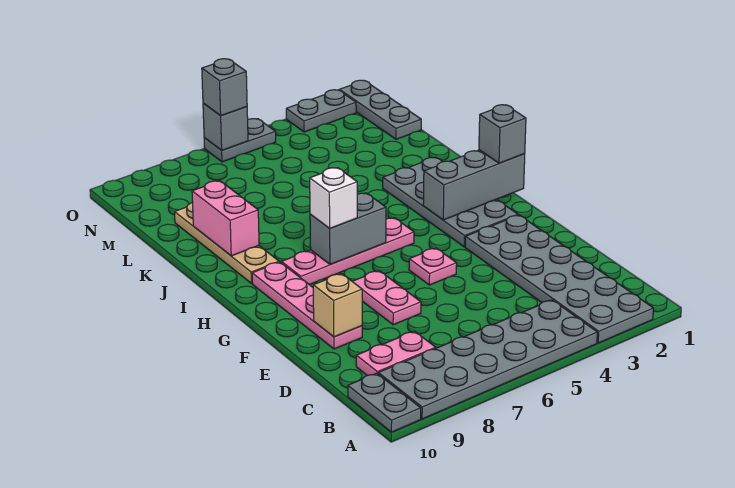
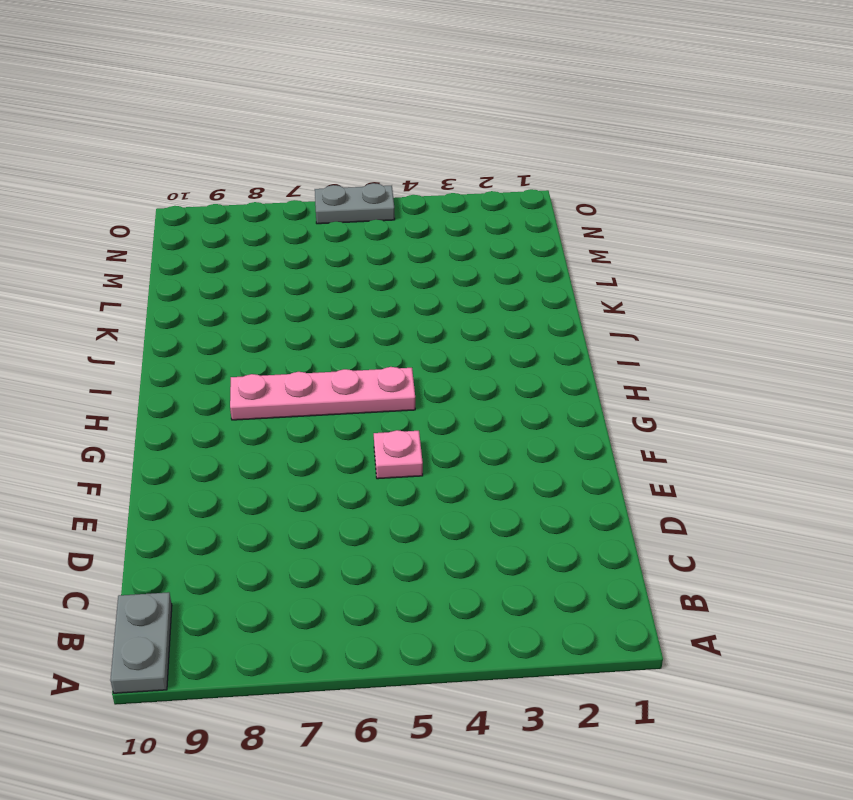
none -> grey 2x6 plate [465,215,653,343]
none -> grey 2x6 plate [378,300,597,419]
none -> pink 1x2 plate [356,331,436,375]

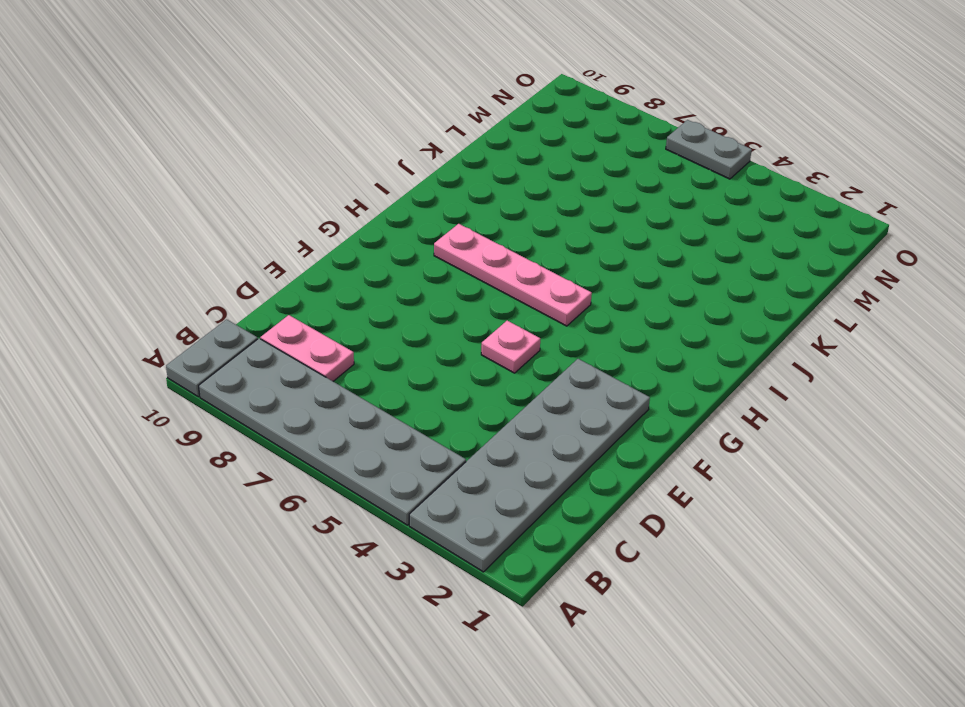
none -> pink 1x2 plate [352,271,421,325]
none -> pink 1x4 plate [252,262,362,349]
none -> grey 2x4 plate [383,157,518,247]

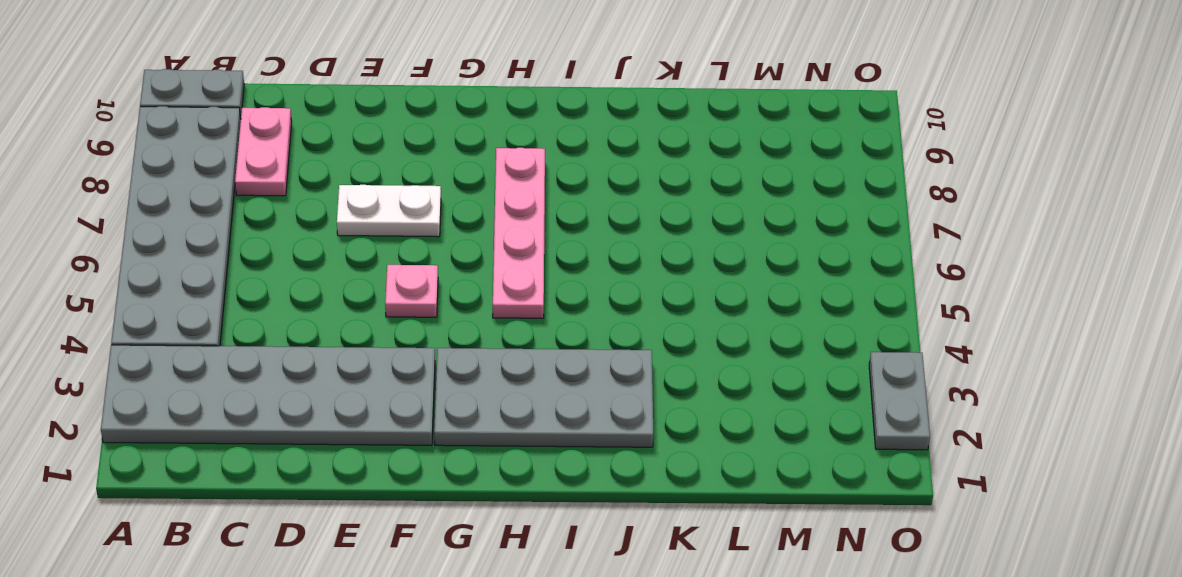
white 1x2 plate [337,185,441,237] -> pink 1x2 plate [352,271,421,325]
none -> pink 1x4 plate [252,262,362,349]
none -> tan 1x4 plate [175,203,279,283]
none -> grey 1x3 plate [340,80,421,139]

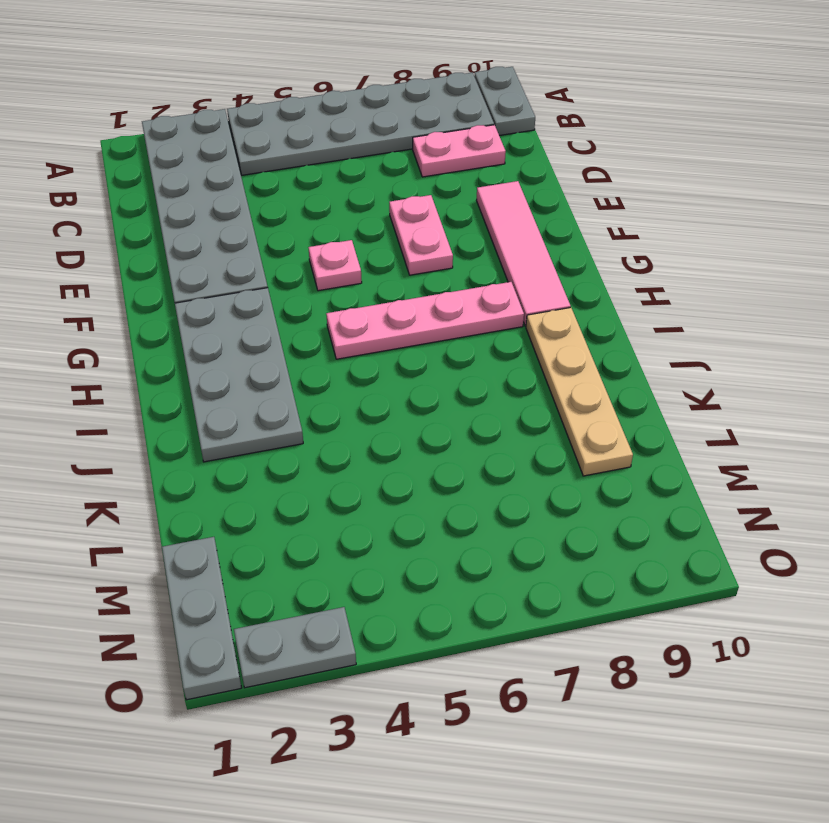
pink 1x4 tile [476,181,571,326] -> pink 1x4 plate [252,262,362,349]
none -> grey 1x2 plate [204,119,276,162]
none -> tan 1x1 brick [313,274,362,337]
none -> grey 1x3 brick [423,150,525,220]

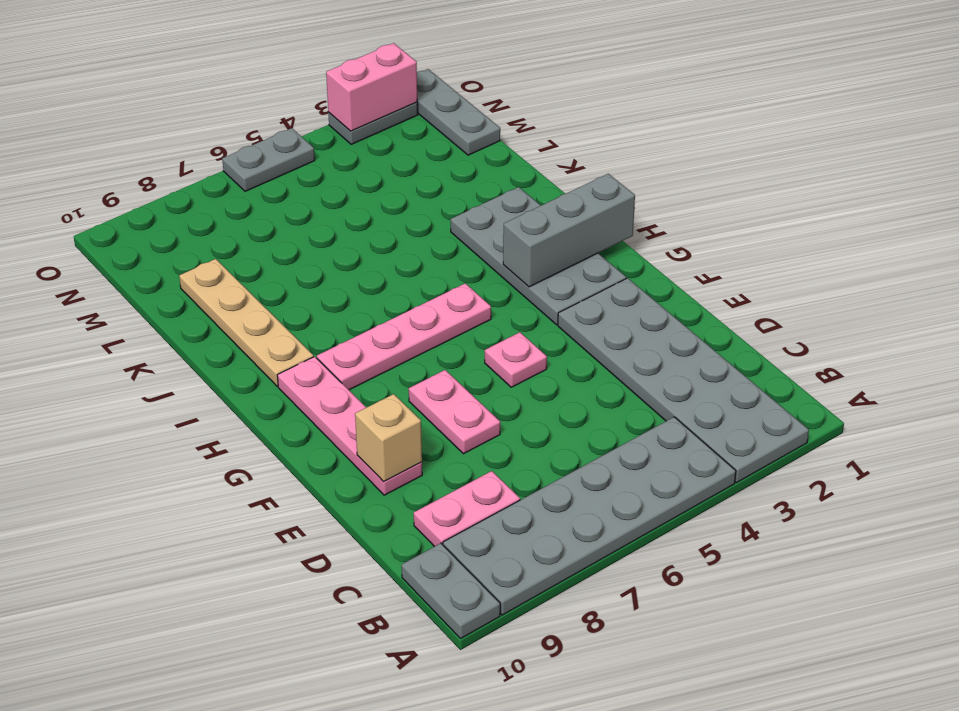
pink 1x2 brick [326,43,417,131] -> pink 1x2 brick turned to [192,181,259,256]
none -> grey 1x2 brick [310,193,386,265]
none -> grey 1x1 brick [203,103,248,150]
none -> grey 1x1 brick [479,105,526,163]

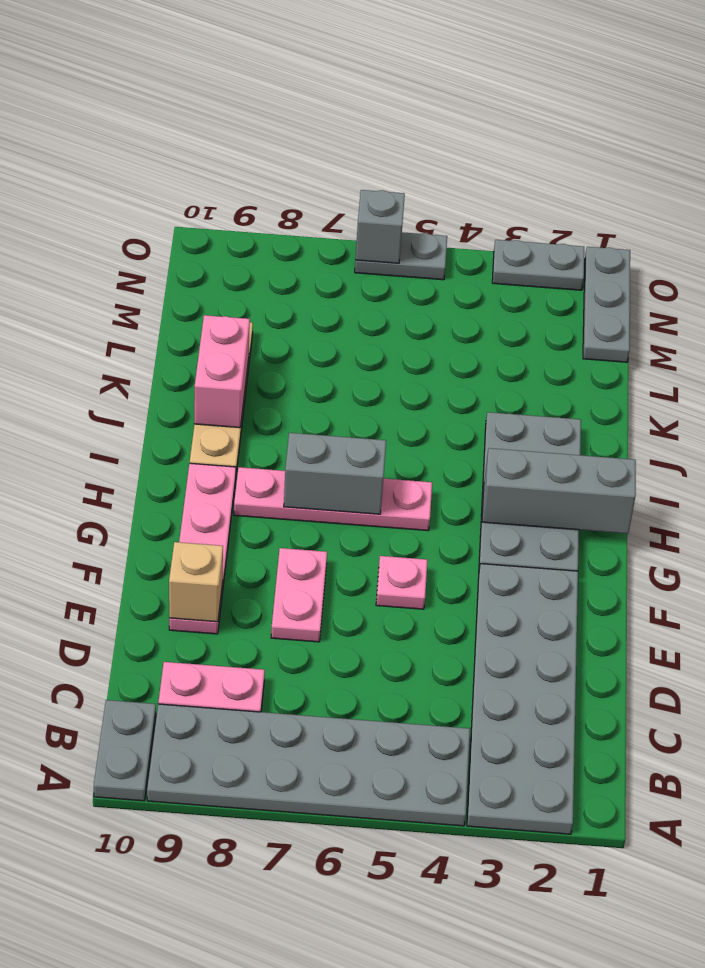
none -> grey 1x1 brick [479,105,526,163]
none -> white 1x1 brick [310,168,357,228]
none -> grey 1x1 brick [202,59,247,116]

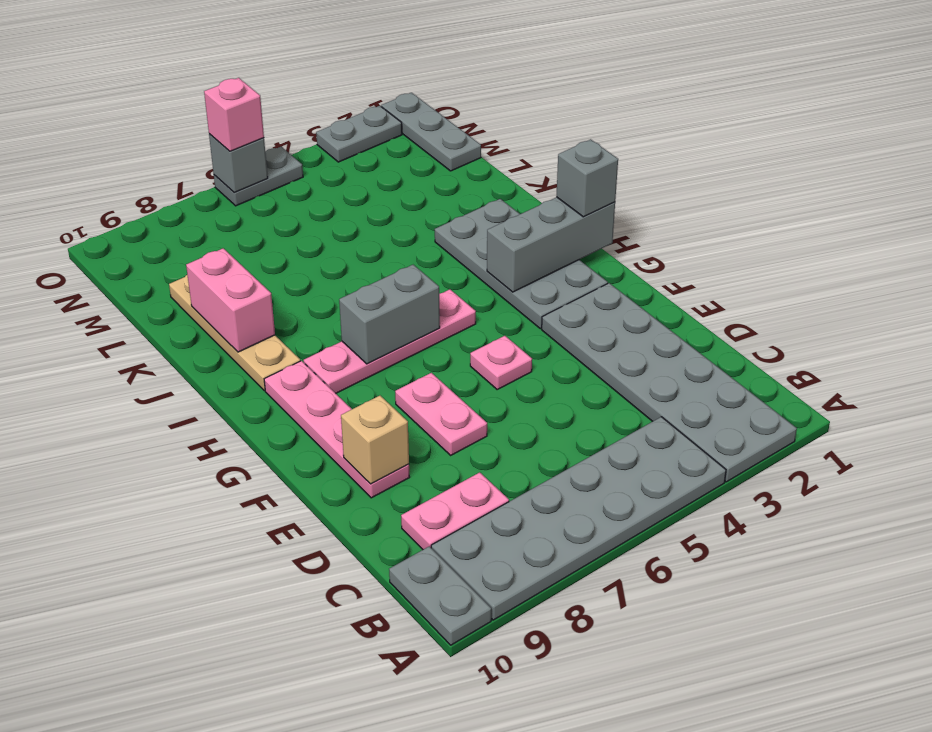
pink 1x1 brick [204,78,264,151] -> grey 1x1 brick [202,59,247,116]
none -> white 1x1 brick [310,168,357,228]

